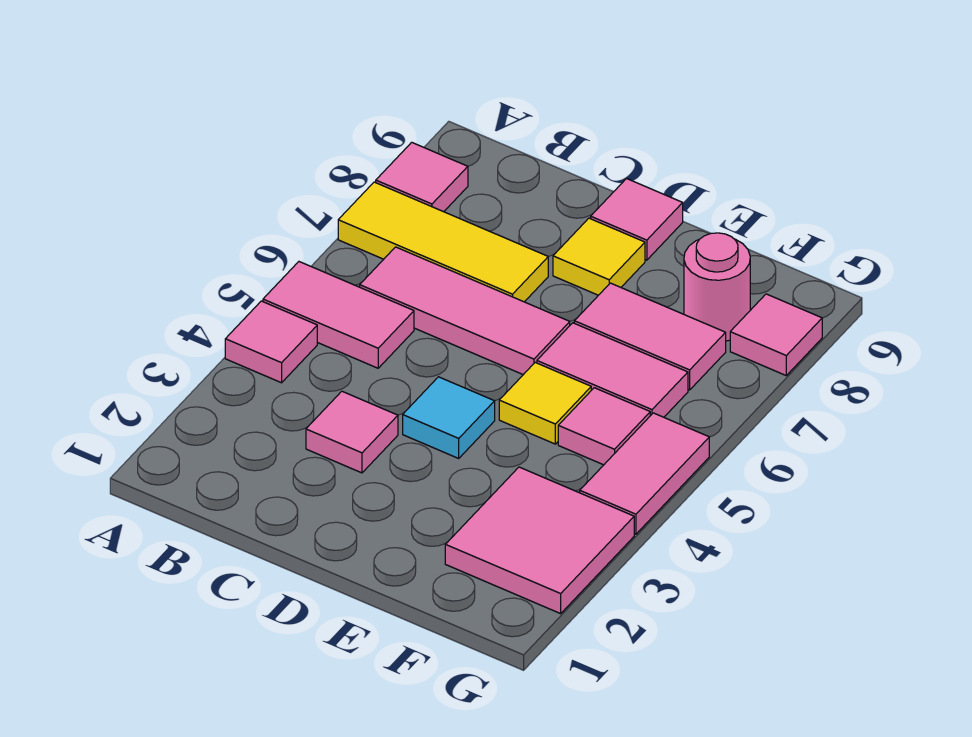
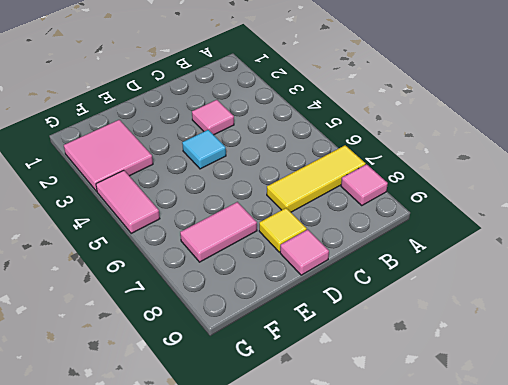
none -> pink 1x1 tile [225,301,317,383]
none -> pink 1x2 tile [263,262,414,368]
none -> pink 1x3 tile [360,247,570,375]

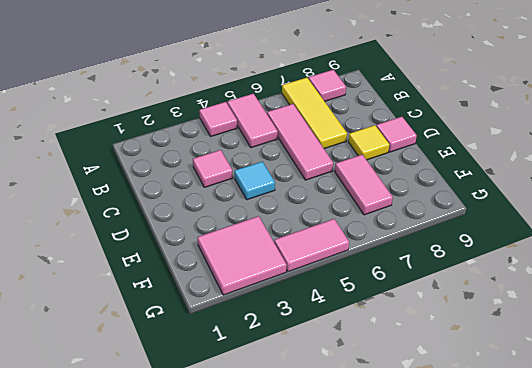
none -> yellow 1x1 tile [499,363,591,444]
none -> pink 1x2 tile [537,323,688,417]
none -> pink 1x1 tile [558,388,650,465]

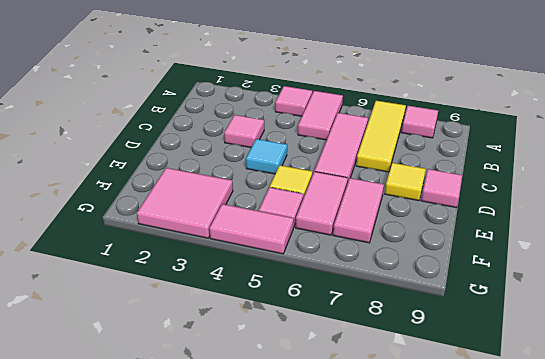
none -> pink 1x1 round brick [684,233,750,341]
none -> pink 1x1 tile [730,294,822,375]

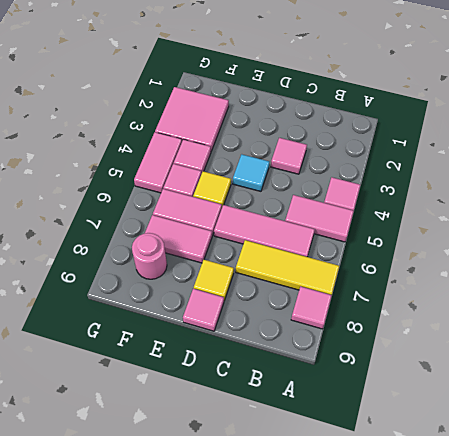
pink 1x1 tile [174,139,211,174] -> pink 1x1 tile moved to [730,294,822,375]

